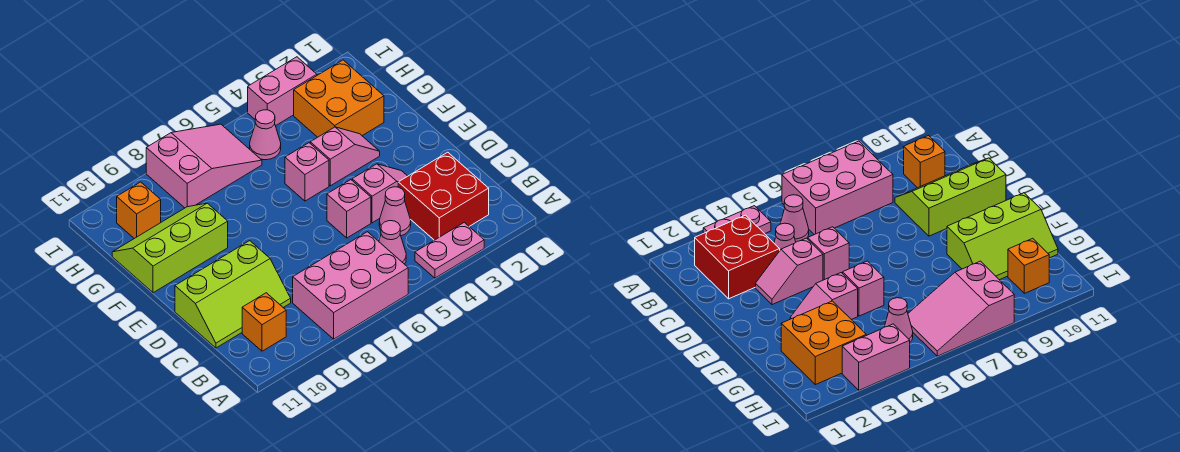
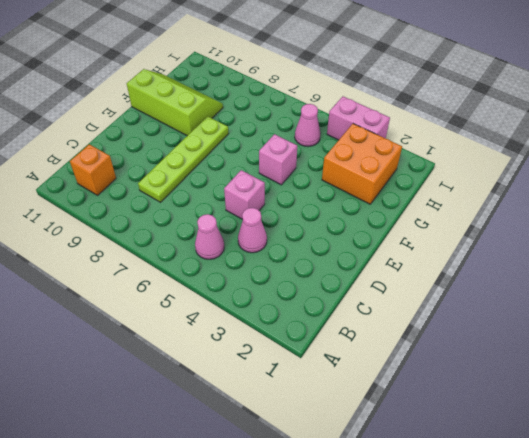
lime 1x4 plate [138,116,229,202] -> none
none -> pink 1x2 plate [415,222,484,278]
none -> pink 2x3 brick [293,232,408,339]
none -> red 2x2 brick [398,152,489,240]

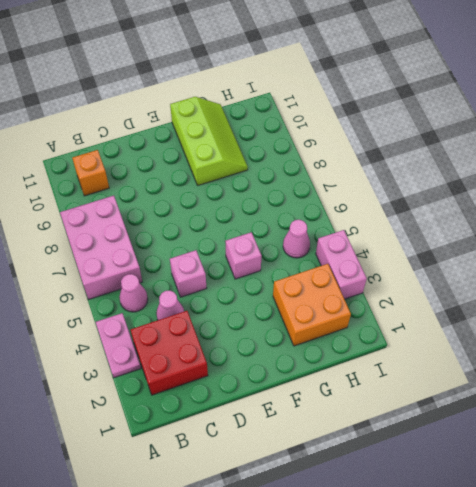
none -> lime 2x3 slope [175,241,291,348]
none -> pink 1x2 slope [352,164,407,223]
none -> pink 1x2 slope [310,127,380,186]

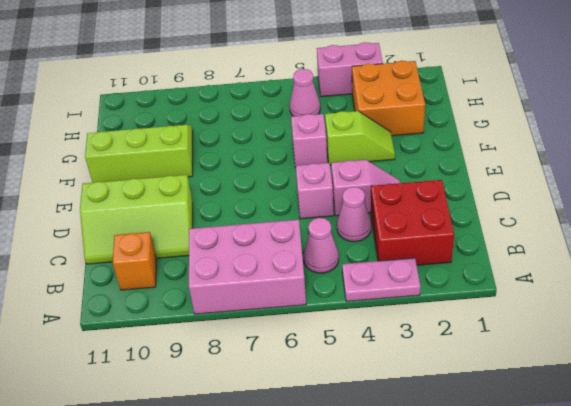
lime 1x2 slope [325,111,395,165] -> pink 1x2 slope [310,127,380,186]
none -> pink 2x3 slope [146,124,262,208]
none -> orange 1x1 brick [117,182,161,239]

